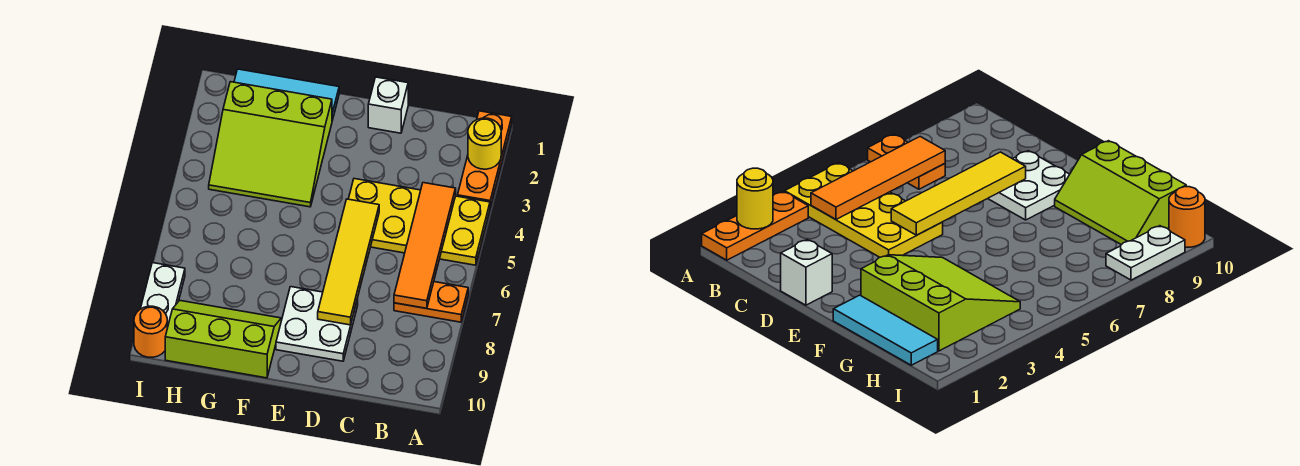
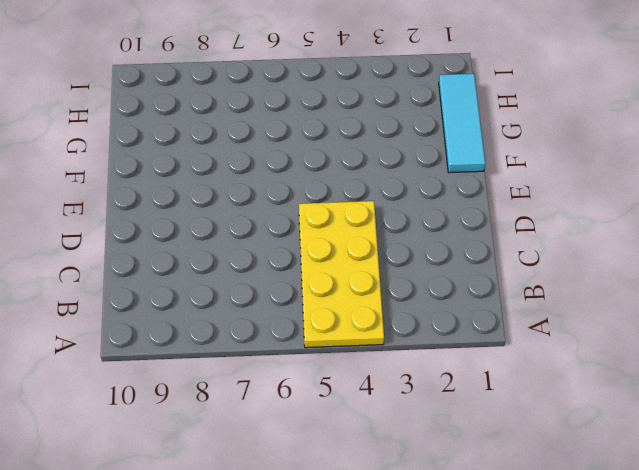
none -> orange 1x3 plate [458,111,512,208]
none -> orange 1x2 plate [394,282,468,322]
none -> white 1x1 brick [368,77,408,133]

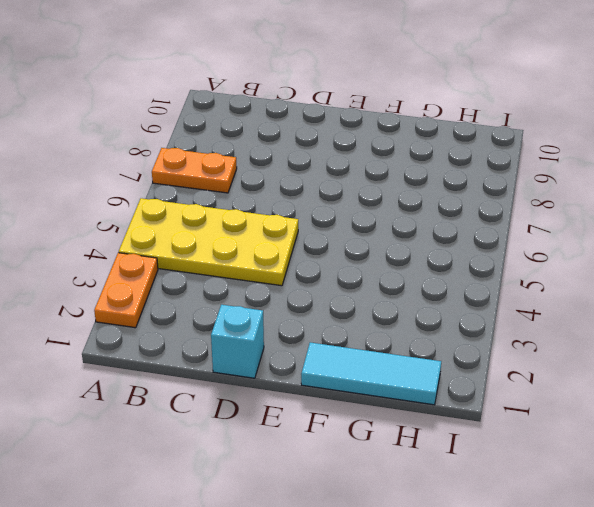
orange 1x2 plate [94,253,158,328] -> orange 1x3 plate [458,111,512,208]
cyan 1x1 brick [211,305,264,378] -> white 1x1 brick [368,77,408,133]
none -> white 2x2 plate [276,287,358,361]
none -> lime 3x3 slope [209,82,332,207]
none -> lime 2x3 slope [165,300,281,378]

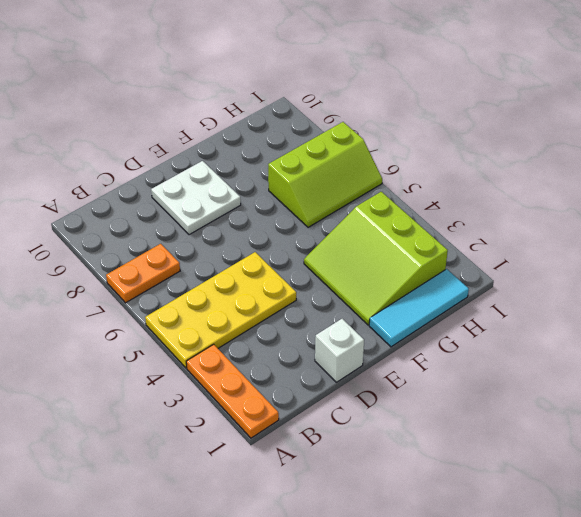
lime 3x3 slope [304,192,448,325] -> lime 3x3 slope turned to [209,82,332,207]
lime 2x3 slope [268,122,382,227] -> lime 2x3 slope moved to [165,300,281,378]
none -> white 1x2 plate [141,263,185,328]
none -> orange 1x1 round brick [134,306,167,357]
none -> yellow 1x1 round brick [468,118,501,169]

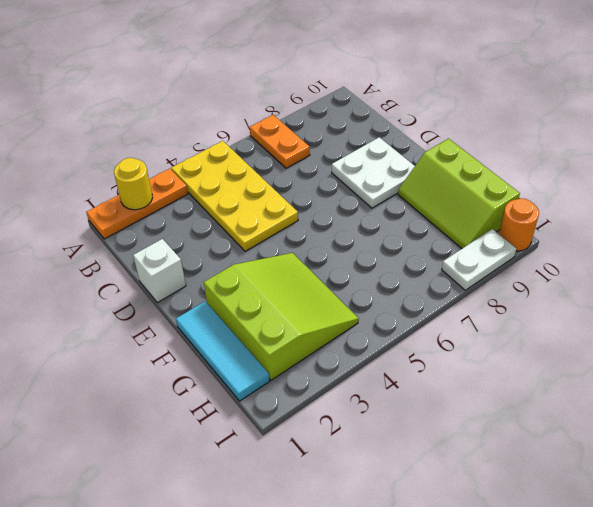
none -> orange 1x4 tile [394,183,456,308]
none -> yellow 1x4 tile [318,199,379,325]

